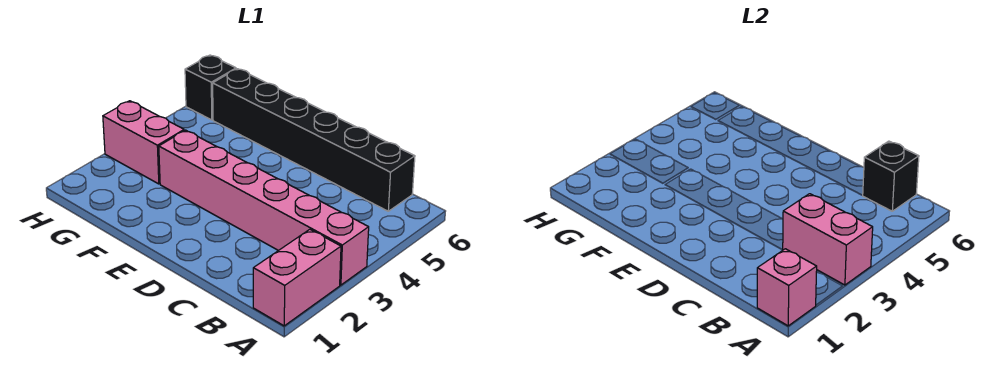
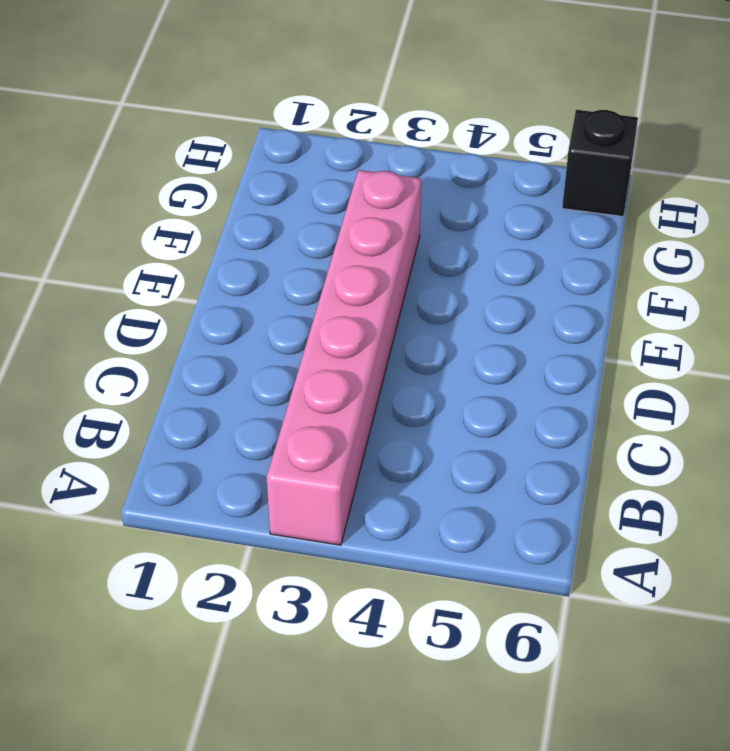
none -> pink 1x2 brick [253,229,341,326]
none -> black 1x6 brick [213,69,415,211]

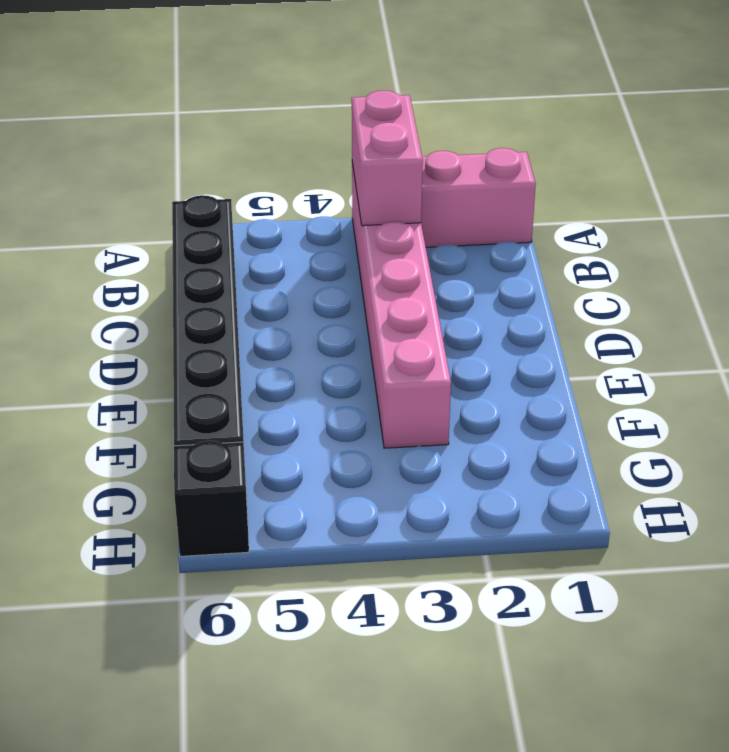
none -> pink 1x2 brick [103,101,184,184]
none -> pink 1x1 brick [757,249,817,326]

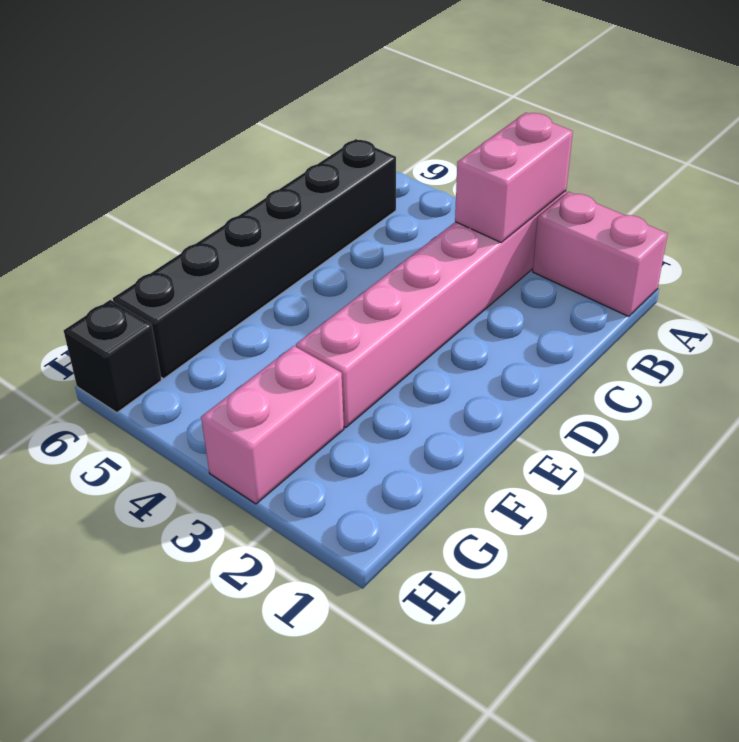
none -> pink 1x1 brick [757,249,817,326]
none -> black 1x1 brick [862,141,919,211]

